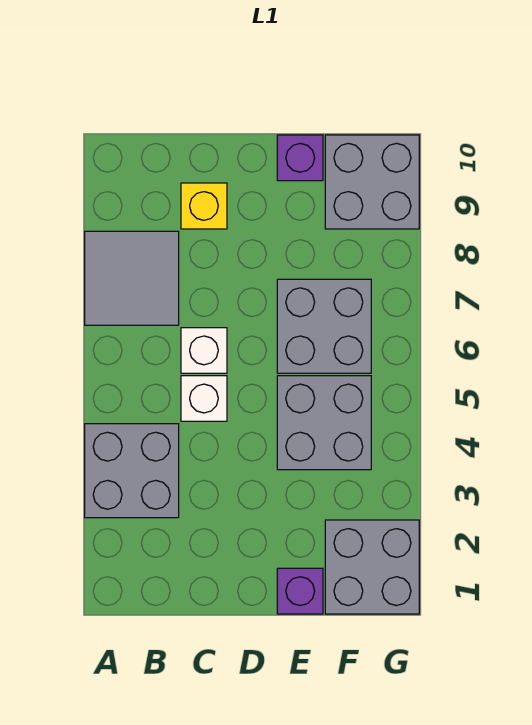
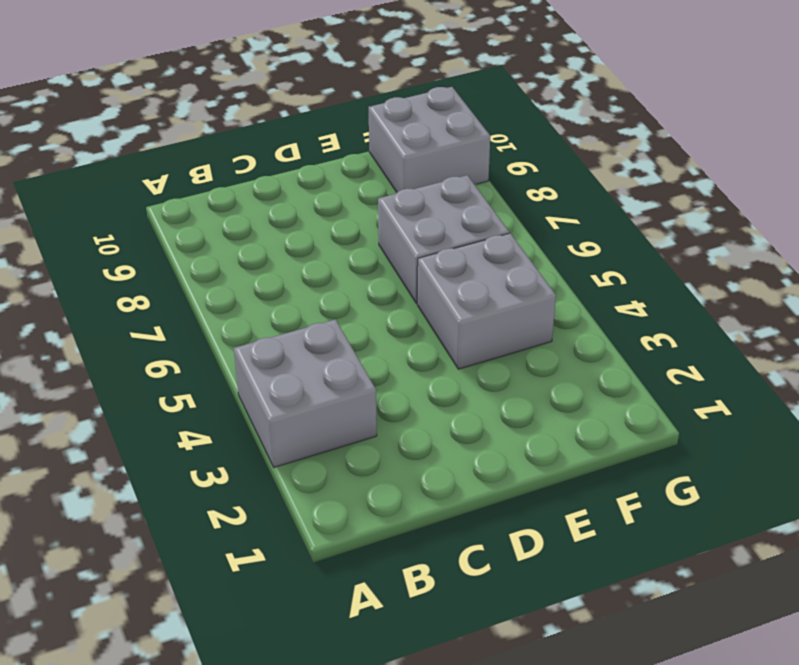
none -> grey 2x2 tile [85,231,179,325]
none -> white 1x1 brick [181,376,227,421]

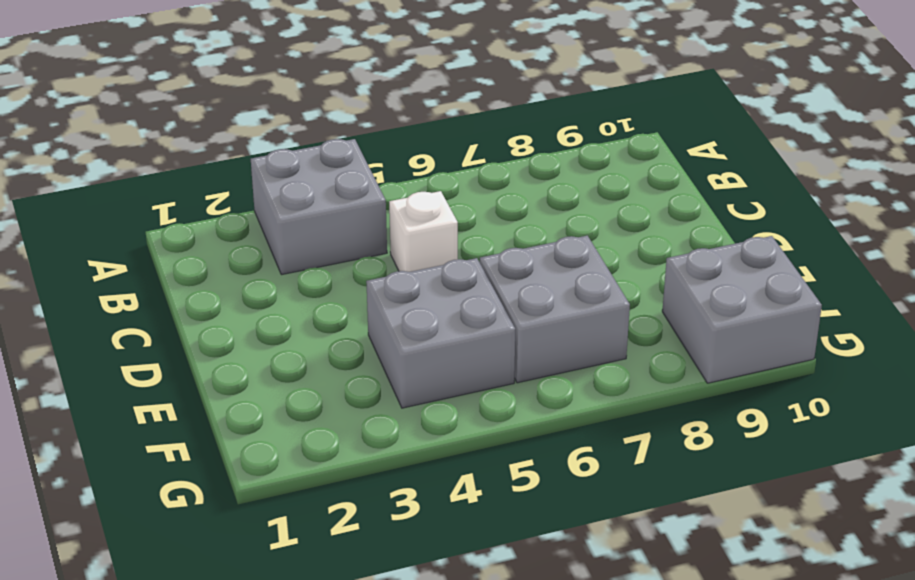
none -> grey 2x2 tile [85,231,179,325]
none -> white 1x1 brick [181,328,227,373]

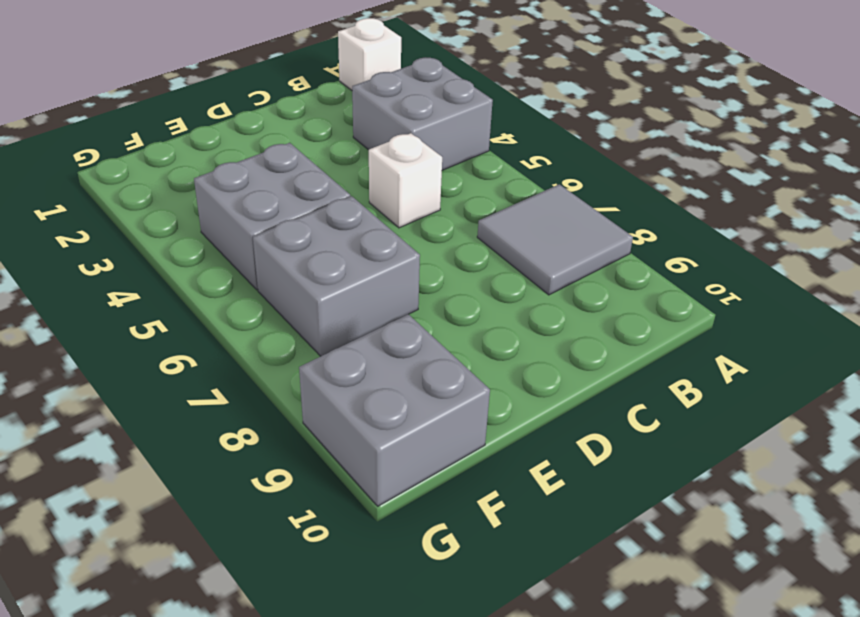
white 1x1 brick [338,18,401,90] -> white 1x1 brick moved to [181,328,227,373]
none -> yellow 1x1 brick [181,183,227,229]
none -> purple 1x1 brick [277,568,323,614]

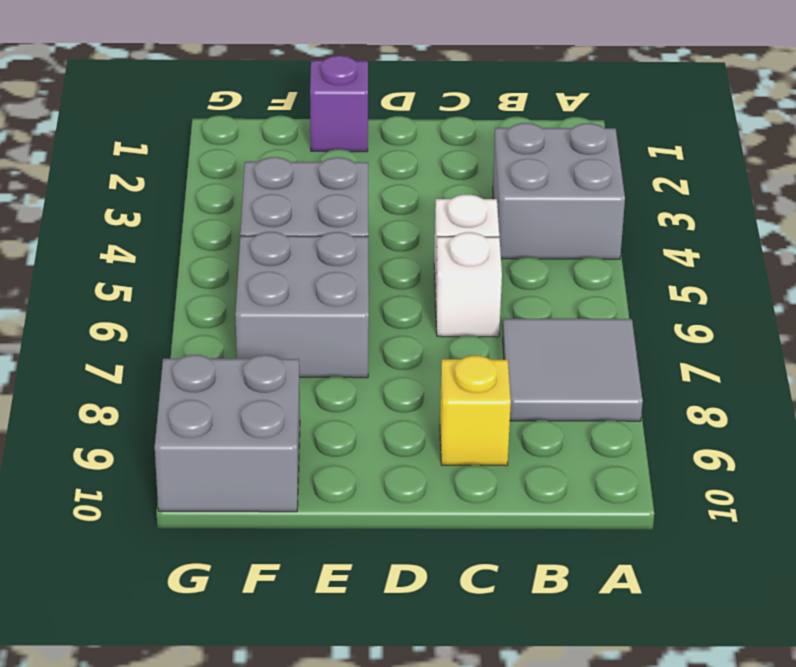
none -> purple 1x1 brick [277,135,323,181]
none -> grey 2x2 brick [325,520,419,614]

